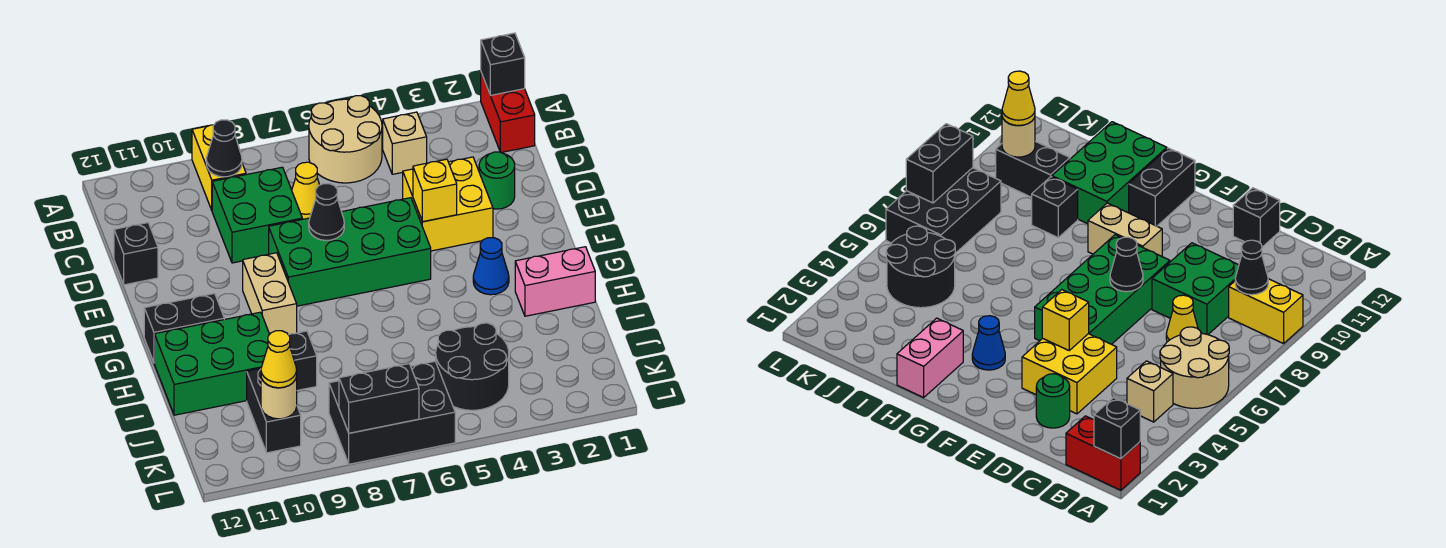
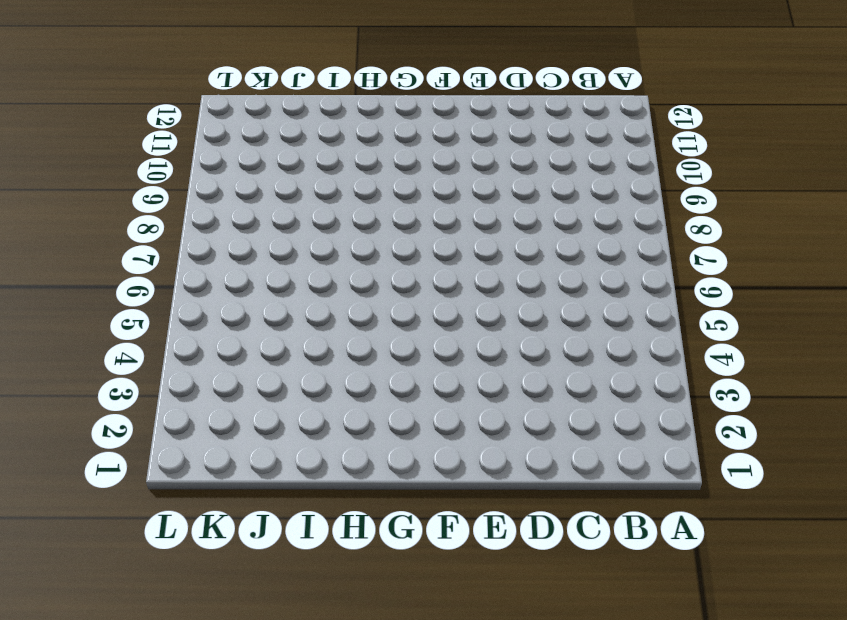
none -> red 1x2 brick [481,73,535,152]
none -> tan 2x2 round brick [309,96,382,183]
none -> yellow 1x2 brick [192,125,246,210]

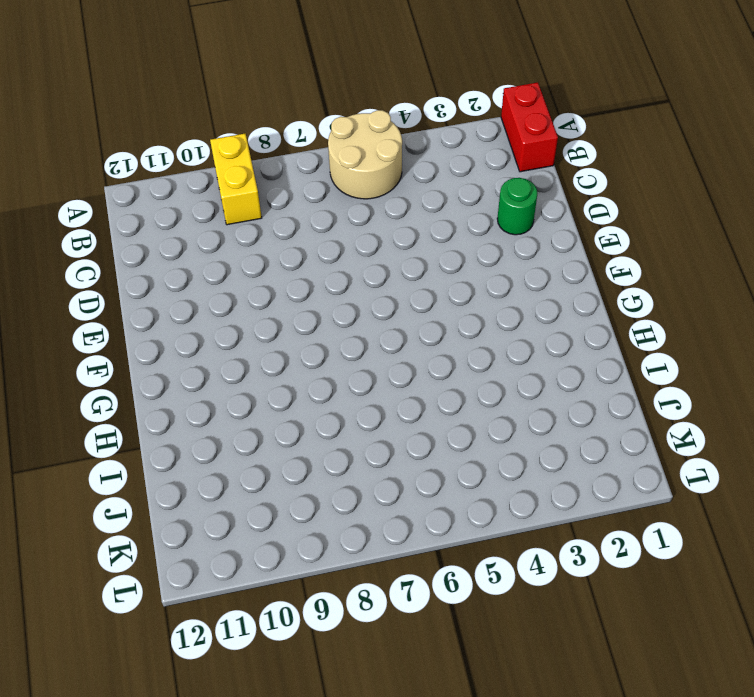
none -> tan 1x1 brick [383,112,427,174]
none -> yellow 1x1 cone [292,162,319,219]
none -> green 2x2 brick [212,167,302,263]

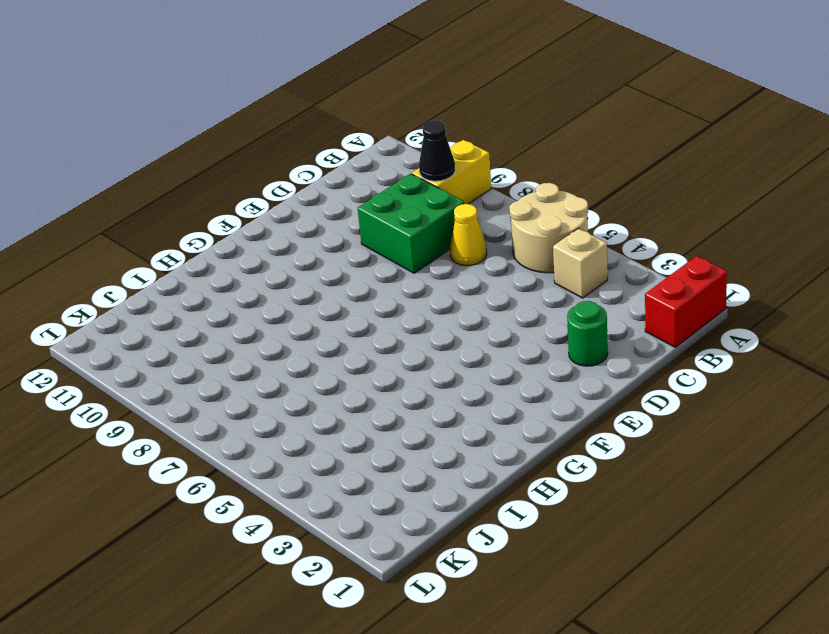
none -> yellow 2x2 brick [403,157,493,251]
none -> black 1x1 brick [114,223,158,285]
none -> green 2x4 brick [269,198,431,306]

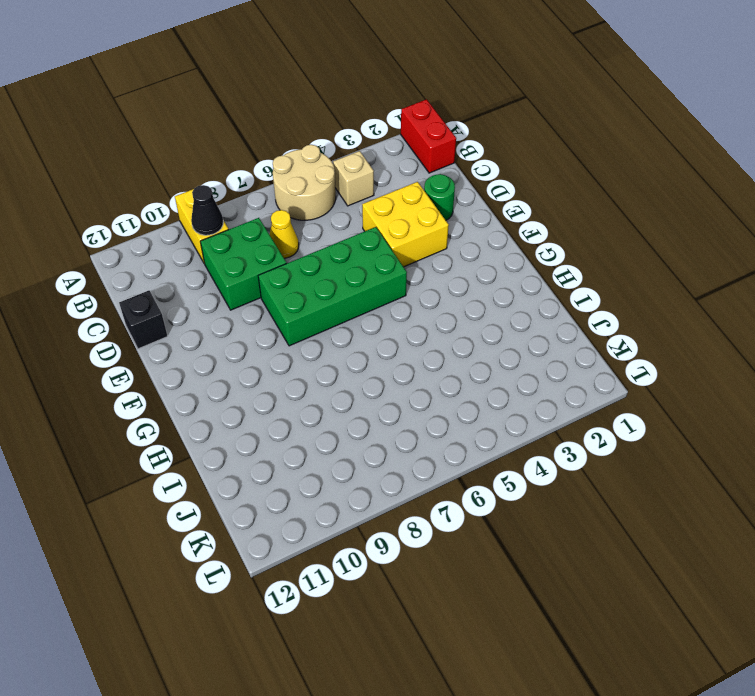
none -> tan 1x2 brick [243,253,297,335]
none -> blue 1x1 cone [473,238,509,295]
none -> black 1x2 brick [144,293,224,362]

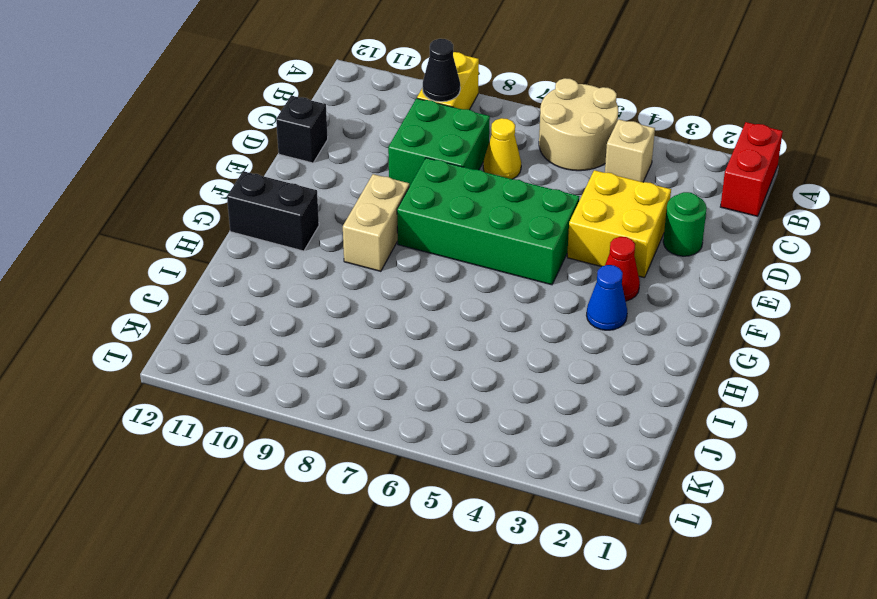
red 1x1 cone [605,237,640,301] -> none
none -> pink 1x2 brick [515,247,595,316]
none -> green 2x3 brick [154,312,270,415]
none -> black 1x1 brick [289,331,317,390]

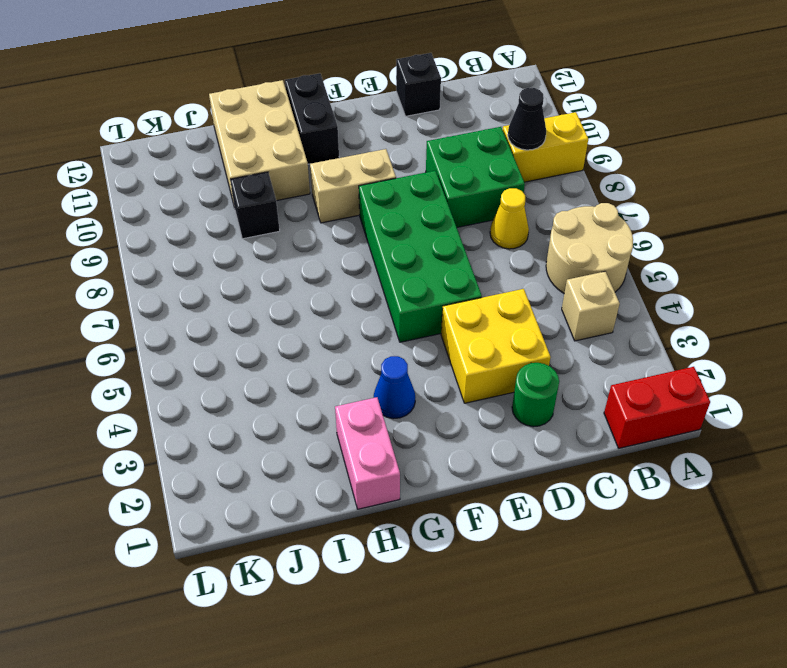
tan 2x3 brick [209,80,310,204] -> green 2x3 brick [154,312,270,415]
none -> black 2x2 round brick [436,323,509,410]
none -> black 1x2 brick [247,368,301,453]
none -> black 2x3 brick [329,361,455,464]

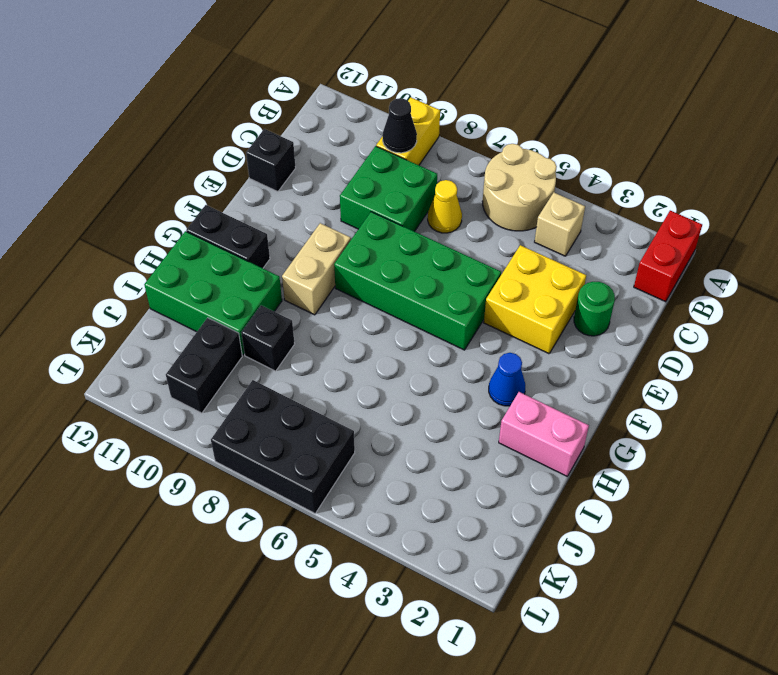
none -> black 2x2 round brick [436,323,509,410]
none -> black 1x1 brick [481,33,525,95]
none -> yellow 1x1 brick [413,159,457,222]

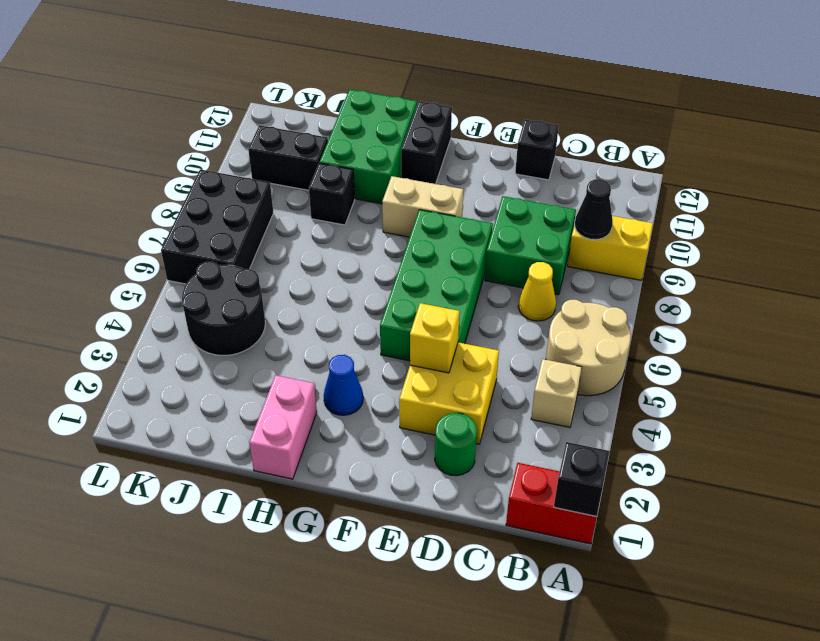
none -> black 1x1 cone [309,184,344,240]
none -> tan 1x1 round brick [261,377,297,419]
none -> black 1x2 brick [339,364,419,433]

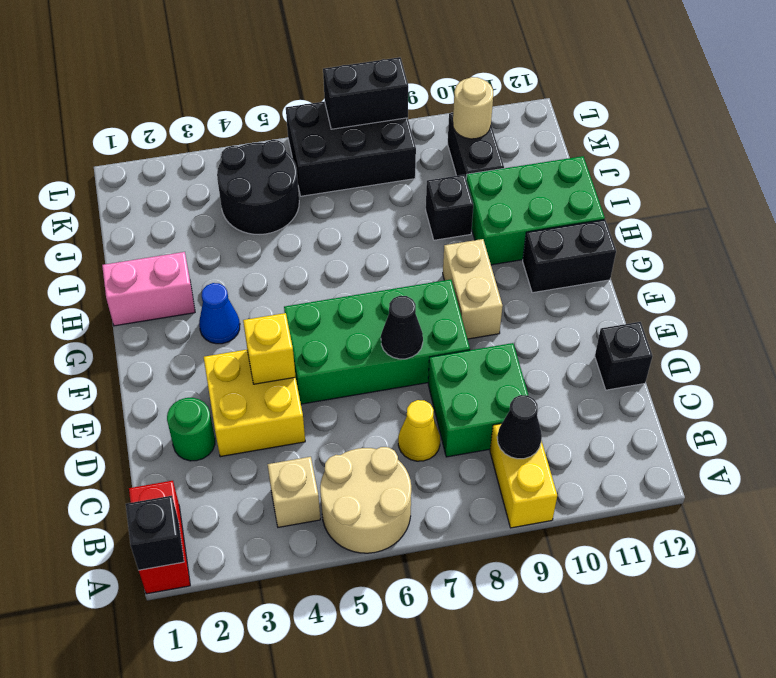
none -> yellow 1x1 cone [261,331,297,388]

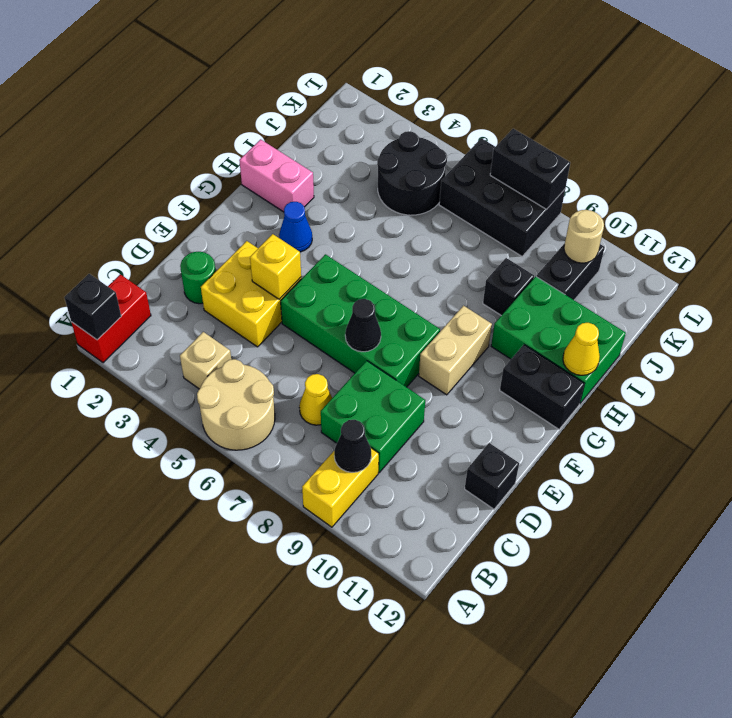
yellow 1x1 cone [563,323,600,375] -> yellow 1x1 cone moved to [261,331,297,388]

